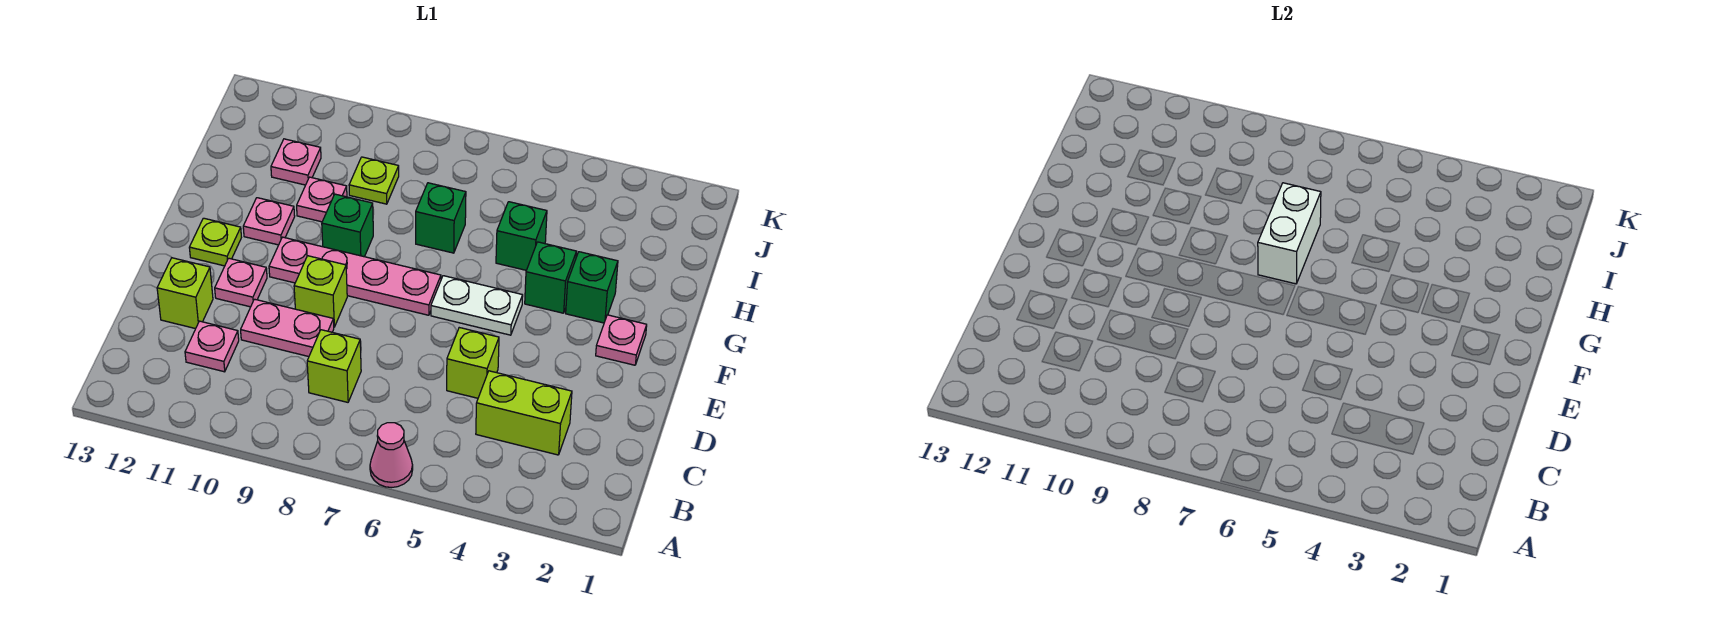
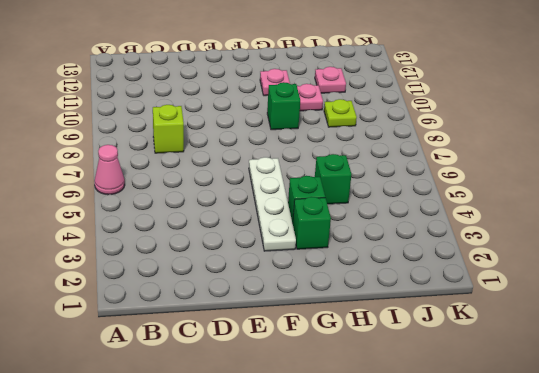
white 1x4 plate [249,157,296,251] -> white 1x2 plate [431,276,523,335]
none -> lime 1x2 brick [476,371,572,455]
none -> pink 1x1 plate [185,321,239,372]
none -> lime 1x1 brick [447,328,499,398]

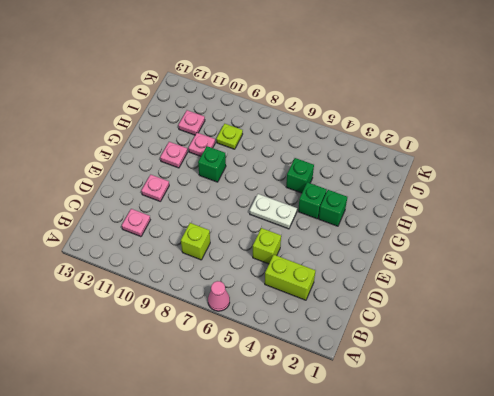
none -> pink 1x2 plate [241,299,334,357]
none -> lime 1x1 brick [157,258,213,329]
none -> lime 1x1 brick [294,256,347,327]

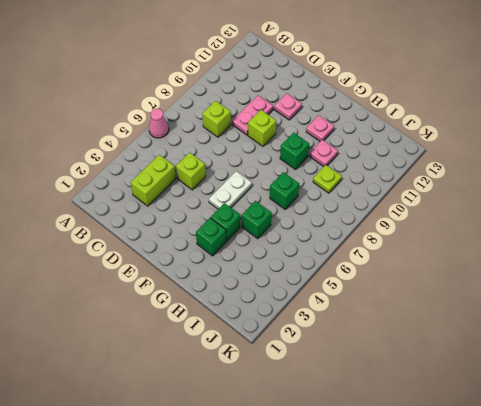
none -> pink 1x1 plate [185,321,239,372]
none -> lime 1x1 brick [157,258,213,329]
none -> pink 1x1 plate [596,315,647,365]

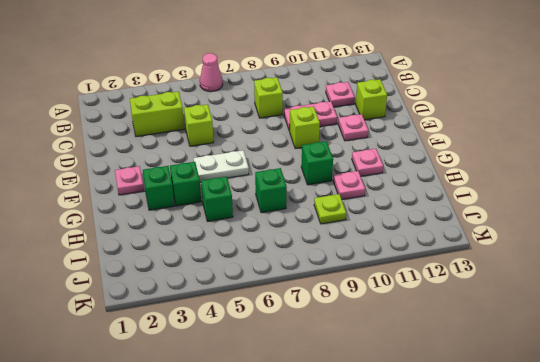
none -> pink 1x4 plate [269,237,441,315]
none -> lime 1x1 plate [189,218,241,266]
none -> pink 1x1 plate [271,139,321,185]

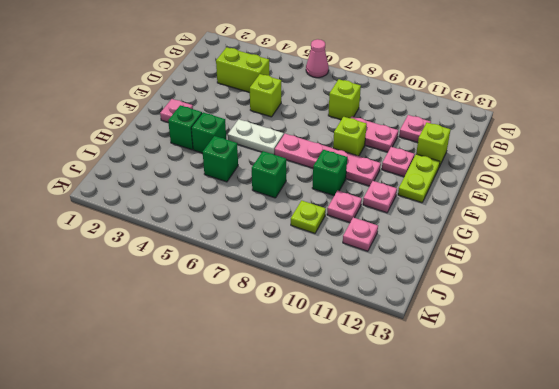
lime 1x2 plate [398,154,440,203] -> lime 1x1 plate [189,218,241,266]
none -> white 1x2 brick [1258,183,1321,284]

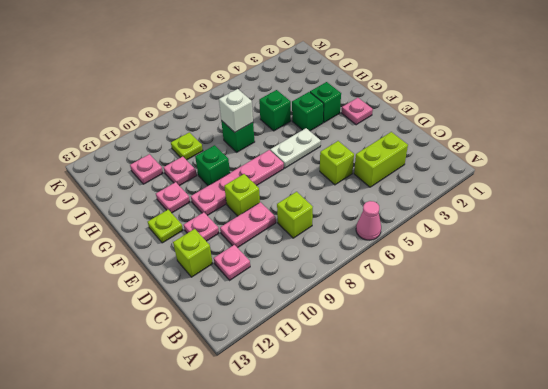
white 1x1 brick [219,89,253,132] -> white 1x2 brick [1258,183,1321,284]

